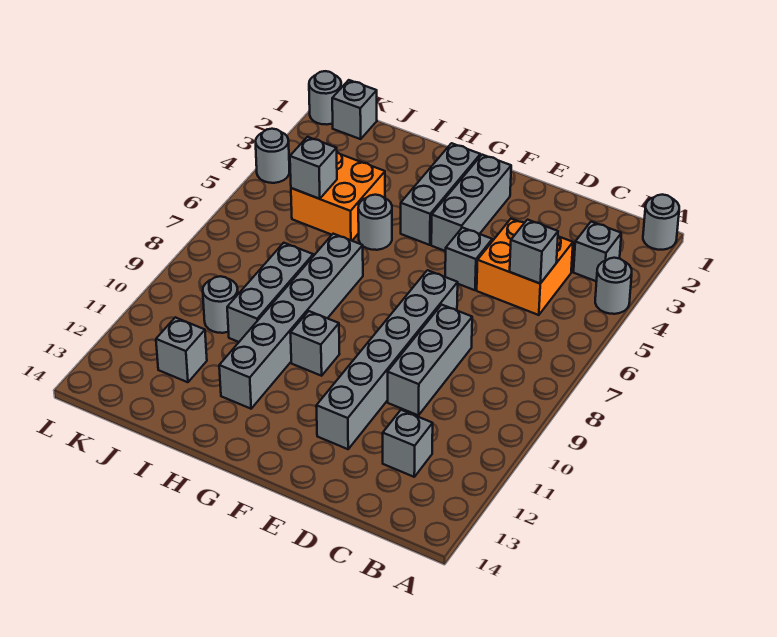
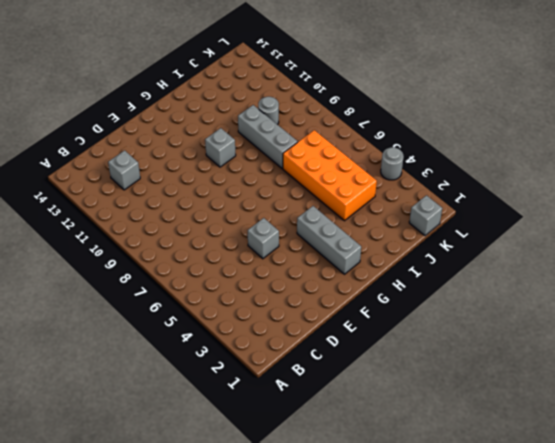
orange 2x4 brick [283,130,377,221] -> orange 2x2 brick [291,152,385,241]
none -> grey 1x1 round brick [643,195,679,250]
none -> grey 1x1 round brick [595,258,632,314]
none -> grey 1x1 brick [574,222,621,281]

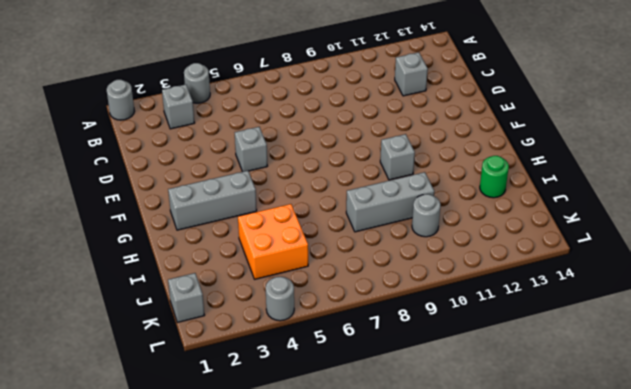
green 1x1 round brick [480,156,509,198] -> none
none -> orange 2x2 brick [477,219,573,315]
none -> grey 1x3 brick [388,305,472,415]
none -> grey 1x6 brick [316,270,458,449]

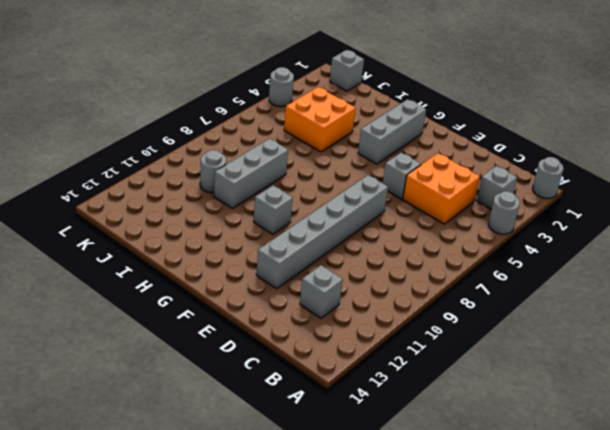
none -> grey 1x3 brick [388,305,472,415]
none -> grey 1x3 brick [431,155,511,251]
none -> grey 1x1 round brick [358,195,392,250]

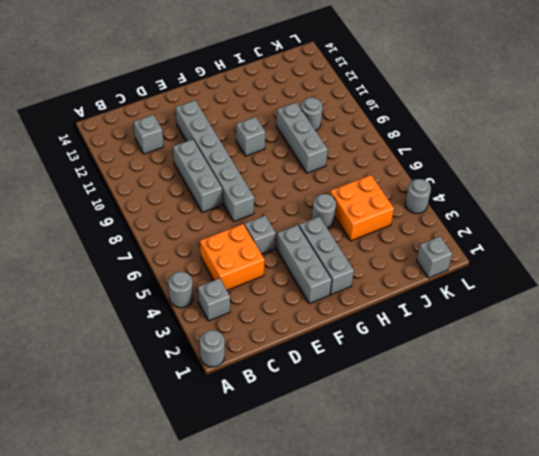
none -> grey 1x6 brick [219,234,363,409]
none -> grey 1x1 brick [156,317,207,382]
none -> grey 1x1 round brick [309,71,341,125]

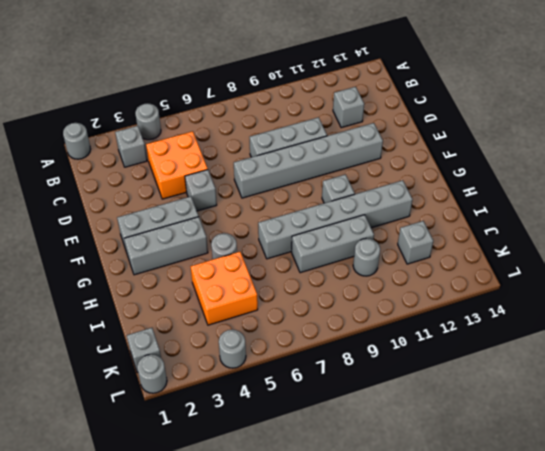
none -> grey 1x1 brick [510,220,558,283]
none -> grey 1x1 brick [290,137,337,199]

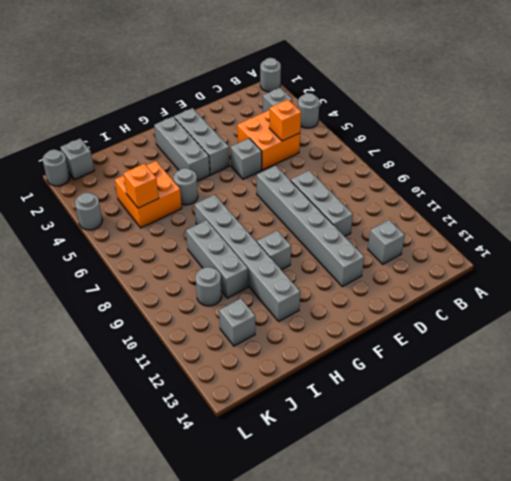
orange 1x1 brick [269,100,301,141] -> grey 1x1 brick [510,220,558,283]
orange 1x1 brick [123,164,159,208] -> grey 1x1 brick [290,137,337,199]

